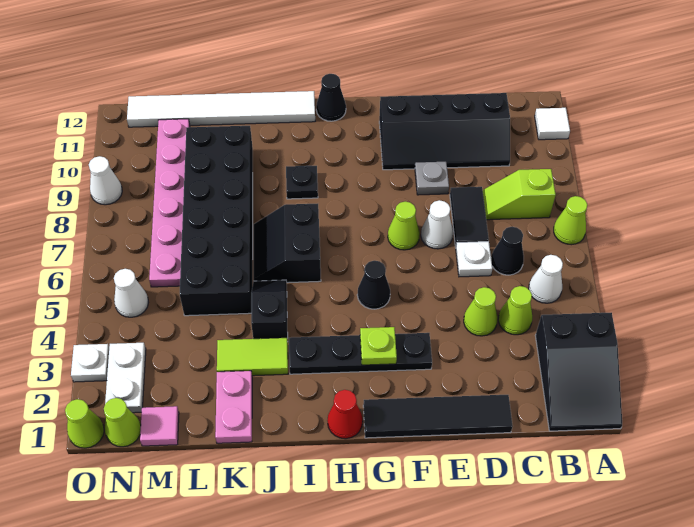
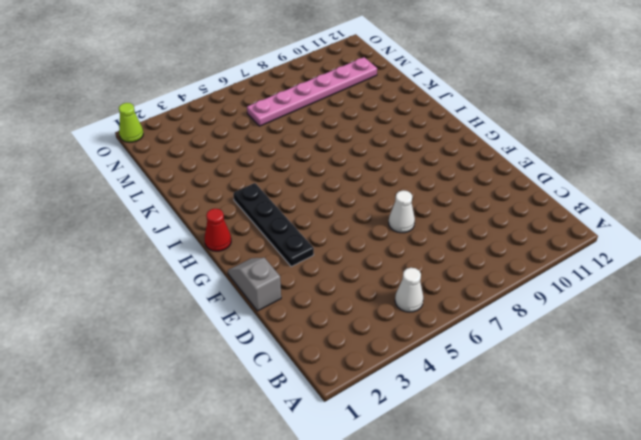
grey 1x2 slope [228,258,281,311] -> black 1x4 tile [363,395,513,438]
none -> black 2x3 slope [535,313,622,431]
none -> lime 1x1 cone [554,196,587,245]
none -> white 1x1 tile [535,108,570,140]
none -> lime 1x2 slope [483,169,556,220]

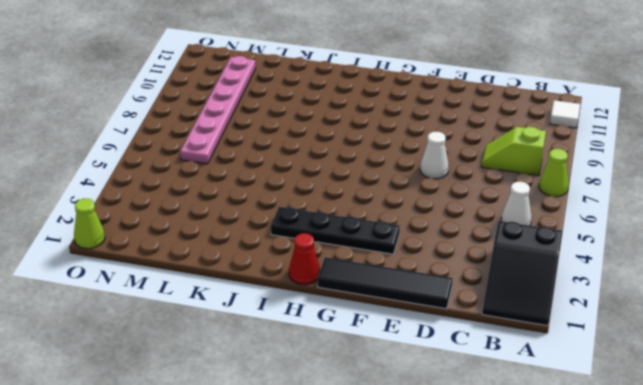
none -> lime 1x1 cone [498,286,532,335]
none -> black 1x1 cone [491,227,524,275]
none -> black 2x4 slope [379,93,510,170]
none -> lime 1x1 cone [464,287,498,336]

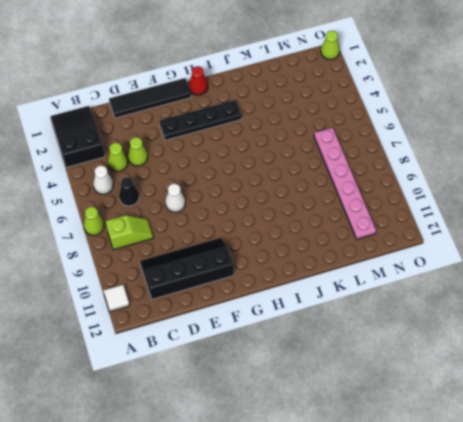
none -> white 1x1 plate [456,241,492,277]
none -> black 1x2 tile [450,187,489,247]
none -> grey 1x1 plate [415,162,449,195]
none -> lime 1x1 cone [388,202,420,250]

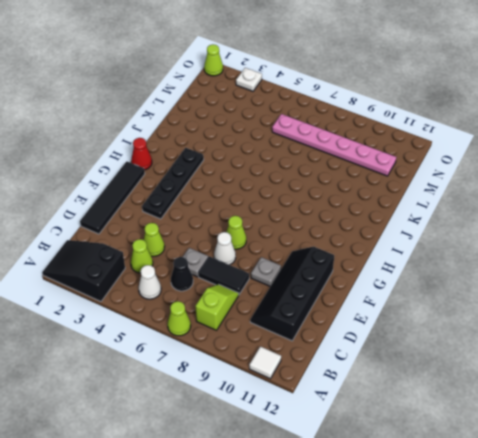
grey 1x1 plate [183,248,208,277] -> white 1x1 plate [456,241,492,277]
none -> black 1x1 cone [357,261,390,309]
none -> black 1x1 cone [316,74,346,121]
none -> black 2x2 slope [254,204,321,283]
none -> black 1x1 plate [286,166,318,199]

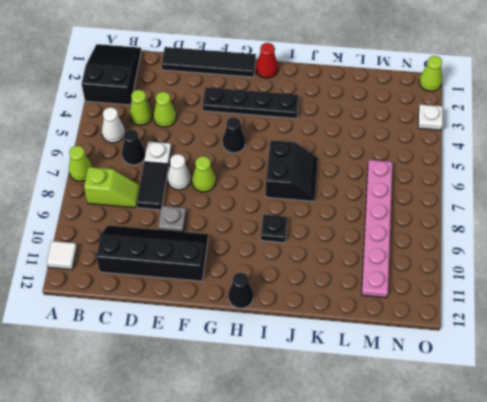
none -> white 1x6 tile [127,91,315,127]
none -> lime 1x2 tile [217,338,288,376]
none -> black 1x2 slope [251,280,288,342]
none -> pink 1x2 plate [215,371,252,443]

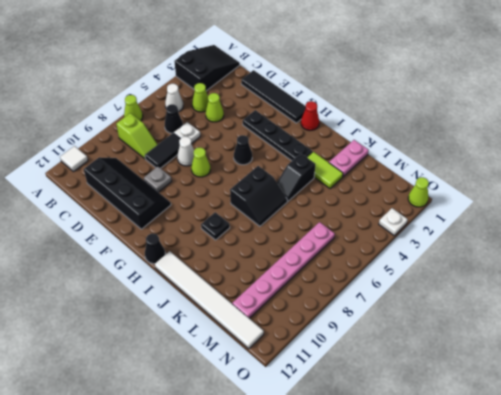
none -> black 2x6 brick [180,126,253,316]
none -> pink 1x1 tile [140,406,179,446]
none -> lime 1x1 cone [104,398,141,447]
none -> white 1x2 plate [105,343,146,413]

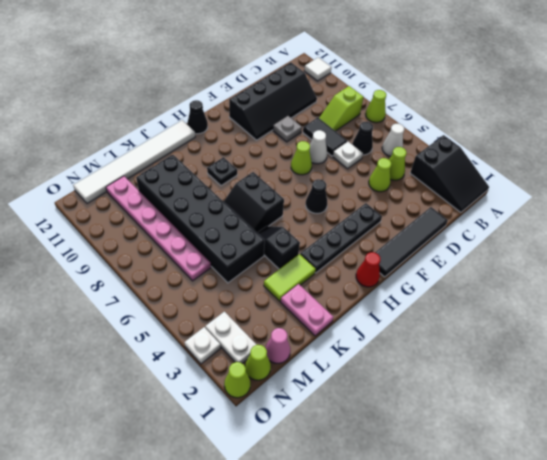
pink 1x1 cone [265,328,290,363] -> pink 1x1 tile [140,406,179,446]
none -> white 1x1 cone [114,269,148,317]
none -> white 1x1 cone [89,156,122,205]
none -> lime 1x1 plate [360,327,397,365]

